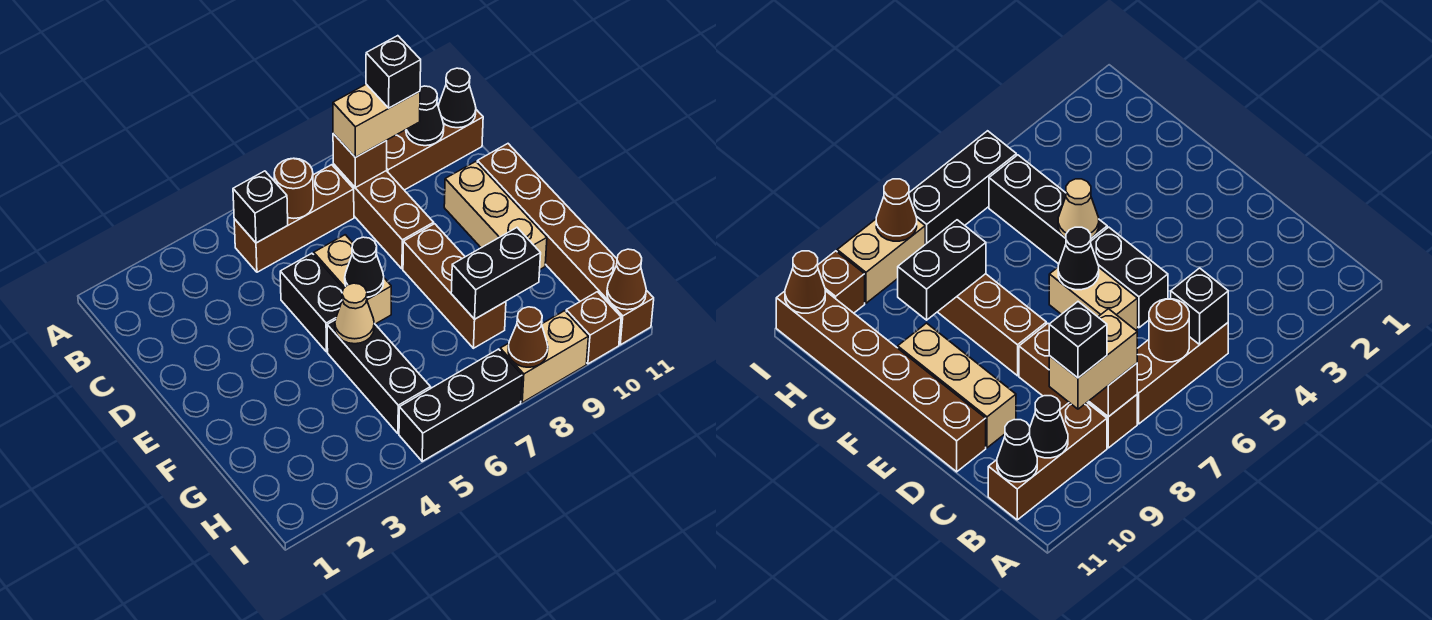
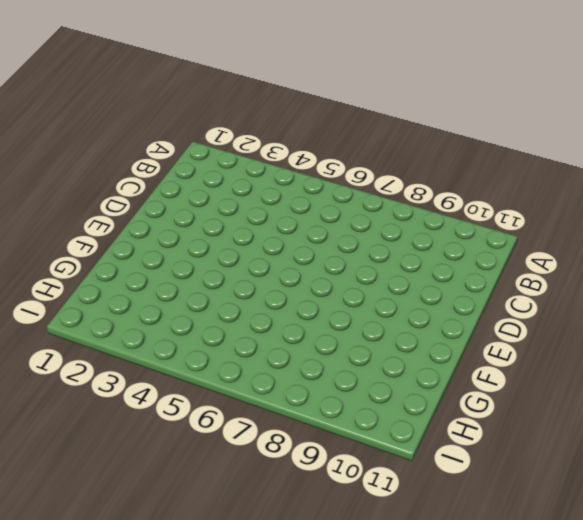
none -> brown 1x3 brick [234,165,354,272]
none -> brown 1x3 brick [333,164,434,269]
none -> brown 1x3 brick [386,110,483,190]

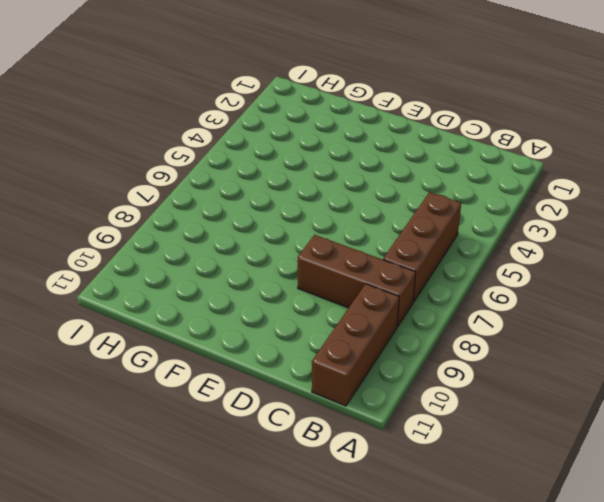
none -> black 1x2 brick [280,253,343,352]
none -> tan 1x2 brick [314,235,391,324]
none -> tan 1x3 brick [444,162,547,269]

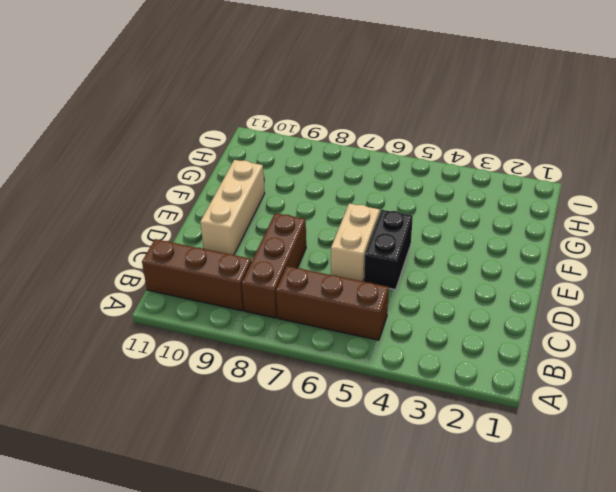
none -> brown 1x6 brick [477,144,654,345]
none -> brown 1x3 brick [403,224,506,348]
none -> black 1x3 brick [327,320,430,434]

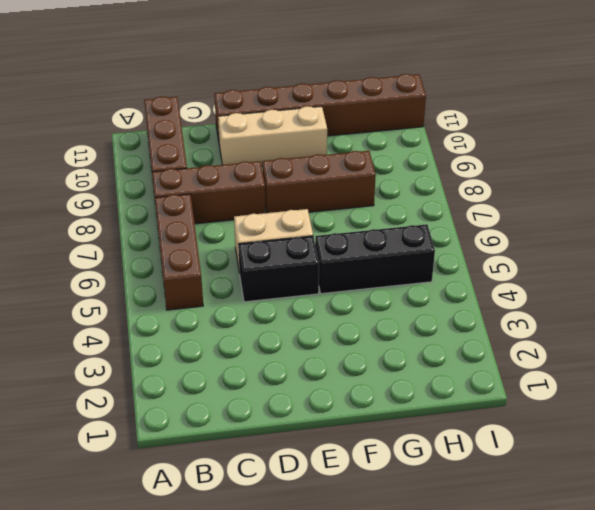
none -> black 1x3 brick [399,349,522,461]
none -> tan 1x2 brick [500,311,588,402]
none -> brown 1x1 brick [566,292,621,364]

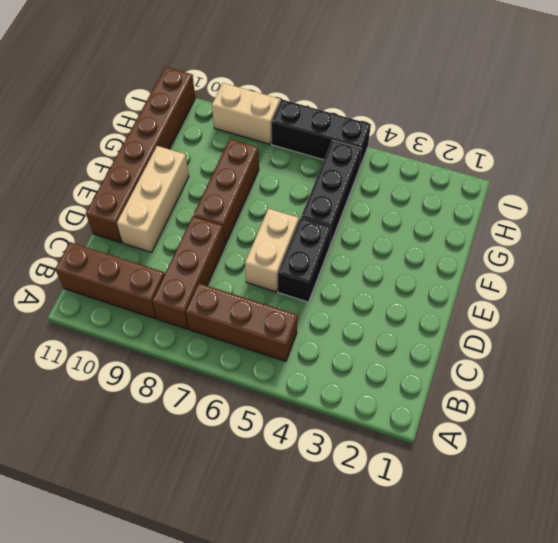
none -> brown 1x1 brick [566,292,621,364]
none -> black 1x1 brick [233,171,288,243]
none -> brown 1x1 round brick [274,158,313,218]

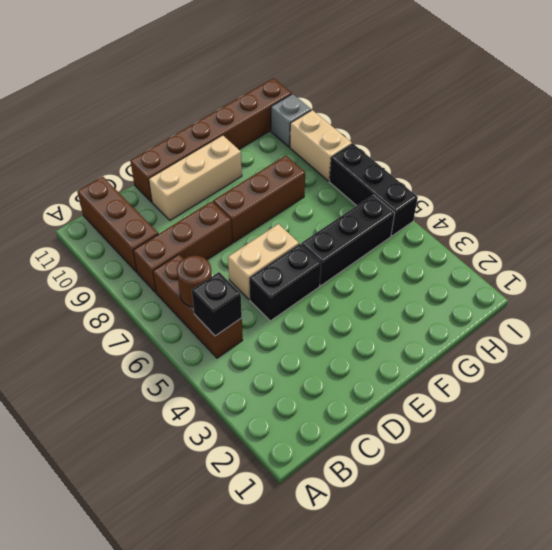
grey 1x1 brick [271,94,311,147] -> brown 1x1 brick [566,292,621,364]
none -> brown 1x1 brick [333,134,387,188]
none -> black 1x1 cone [406,86,444,146]
none -> black 1x1 cone [438,68,476,128]

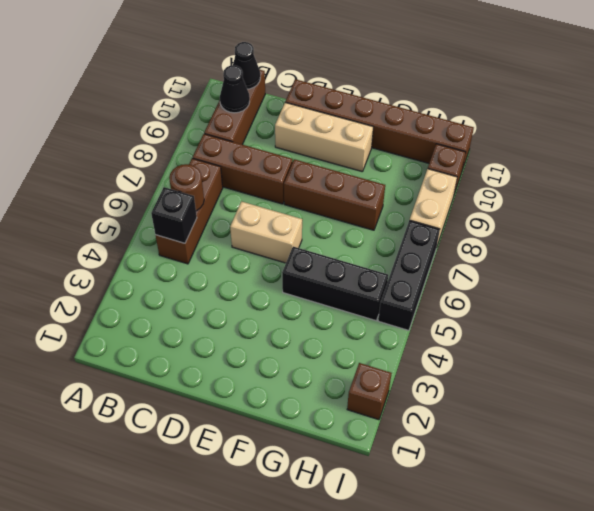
brown 1x1 brick [347,363,392,420] -> brown 1x1 brick moved to [333,134,387,188]
none -> black 1x2 brick [280,253,343,352]
none -> black 1x1 cone [345,237,384,297]
none -> tan 1x1 cone [335,283,374,344]

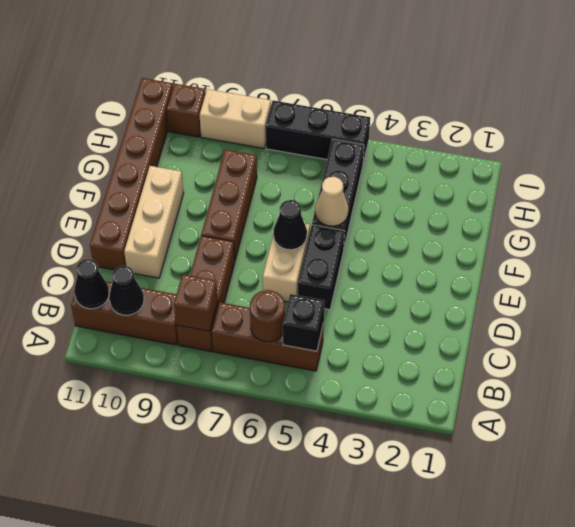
none -> black 1x2 brick [451,228,541,319]
none -> brown 1x1 cone [508,307,548,367]
none -> brown 1x1 cone [607,249,646,310]

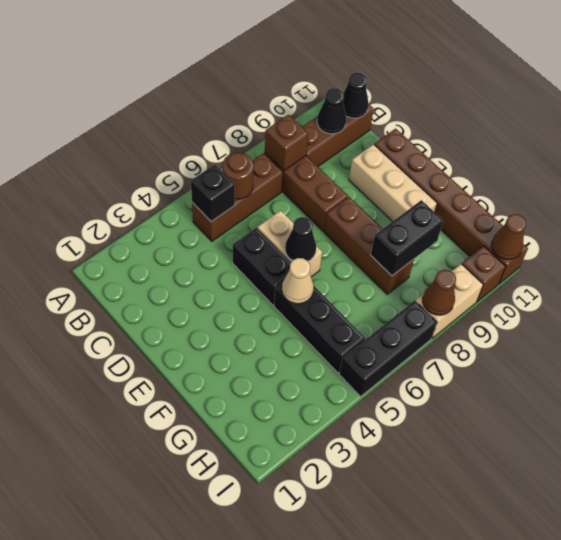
none -> tan 1x2 brick [333,84,420,157]
none -> black 1x1 brick [366,36,421,108]

